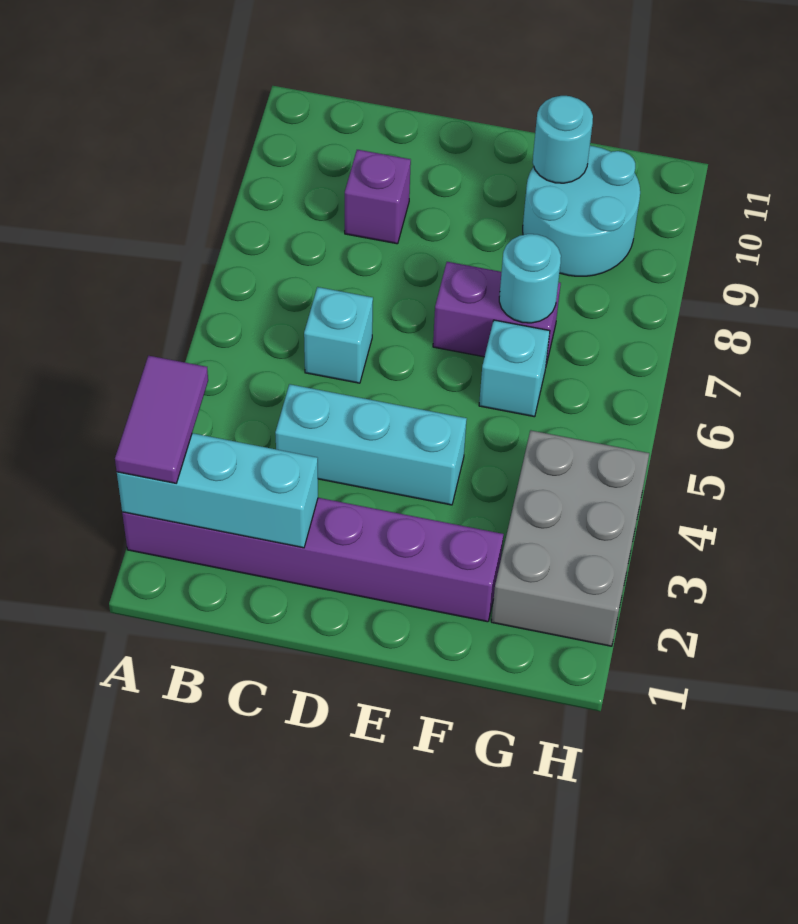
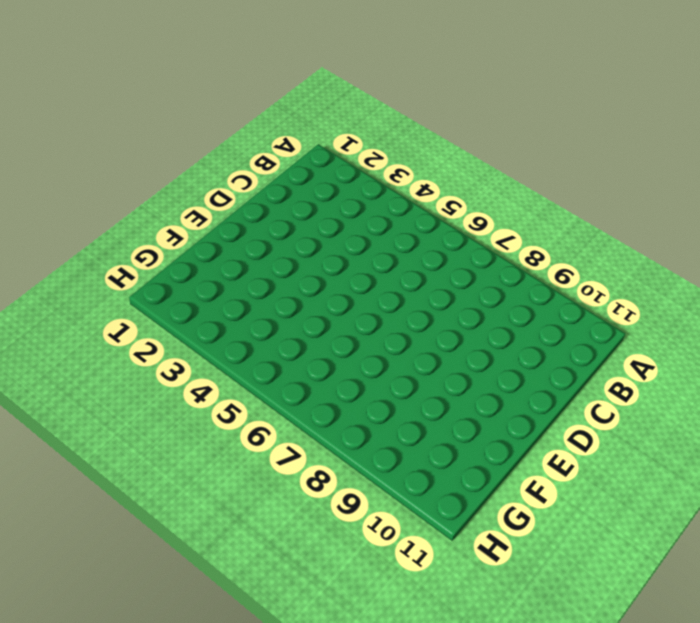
none -> purple 1x6 brick [122,498,504,622]
none -> cyan 1x3 brick [275,384,467,505]
none -> cyan 1x1 brick [304,287,373,383]

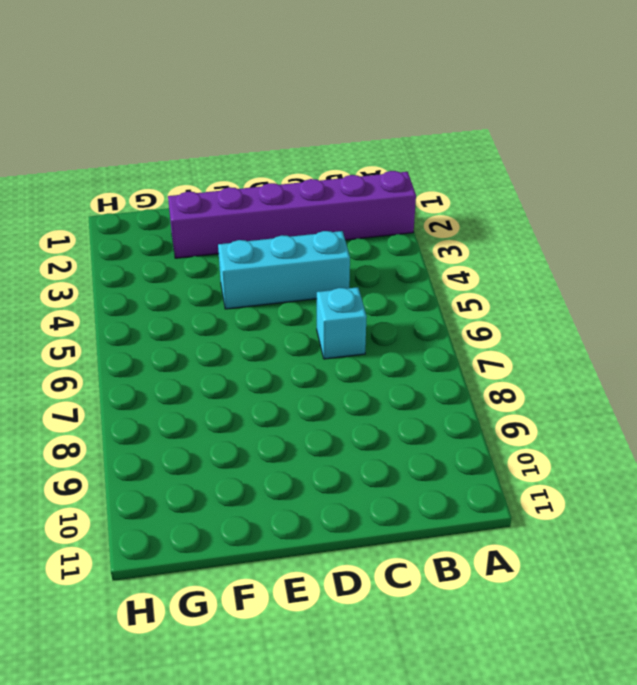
none -> purple 1x1 brick [345,150,411,244]
none -> purple 1x2 brick [433,262,561,365]
none -> cyan 1x1 brick [479,320,550,417]

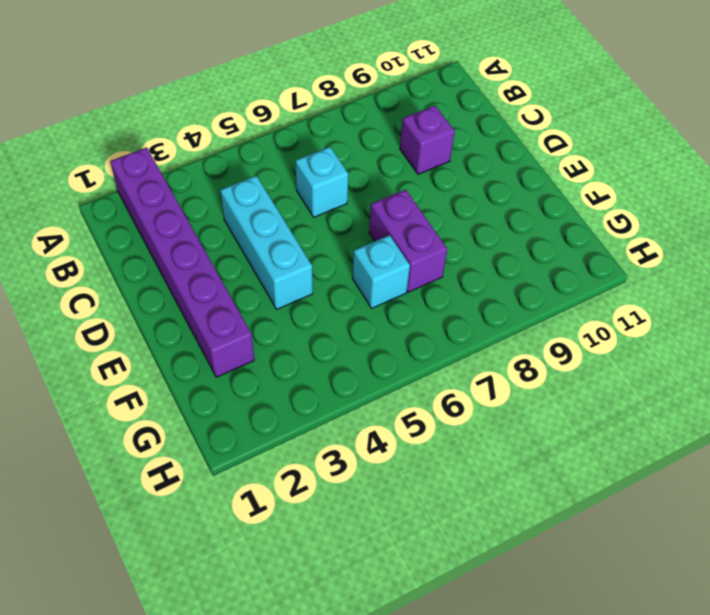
none -> cyan 2x2 round brick [523,146,640,276]
none -> grey 2x3 brick [491,430,649,646]
none -> cyan 1x3 brick [117,433,318,548]

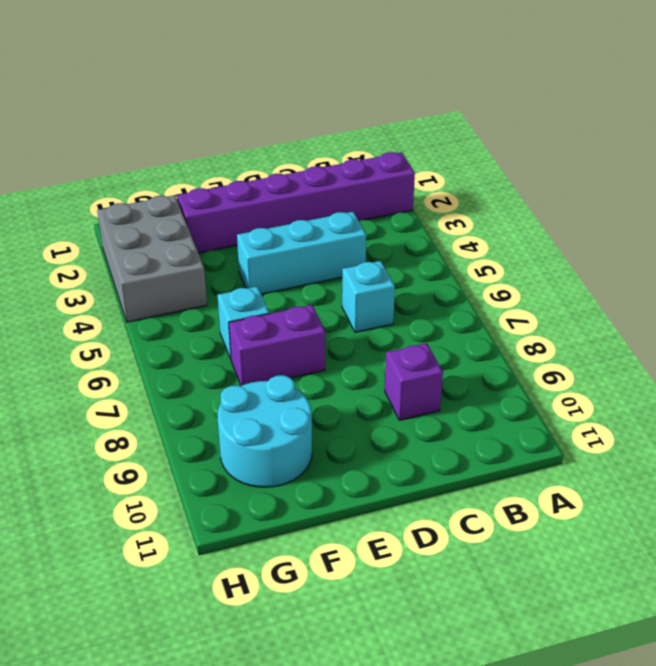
none -> cyan 1x3 brick [117,433,318,548]
none -> cyan 1x1 round brick [499,234,561,323]
none -> cyan 1x1 round brick [533,96,593,183]

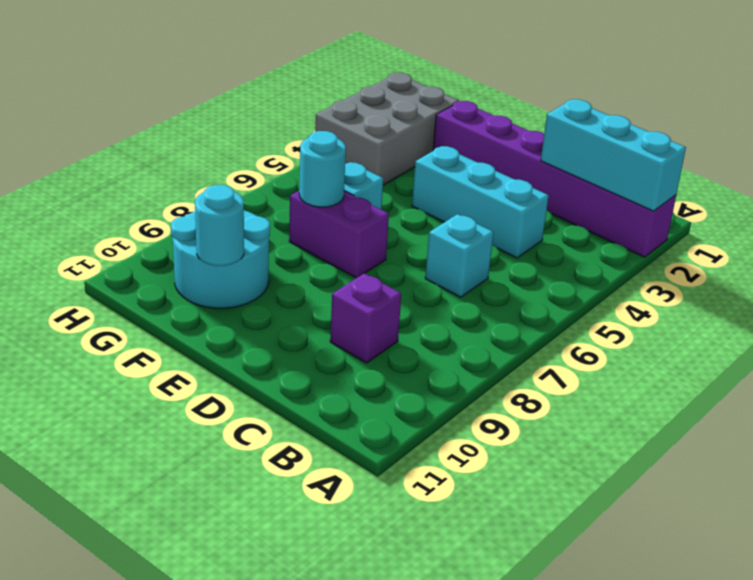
none -> purple 1x2 tile [115,356,208,483]

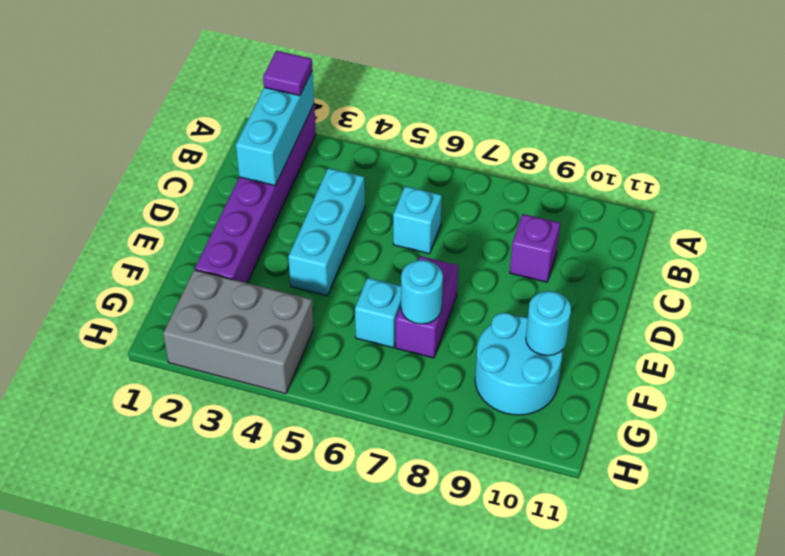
purple 1x1 tile [263,51,312,96] -> purple 1x2 tile [115,356,208,483]

